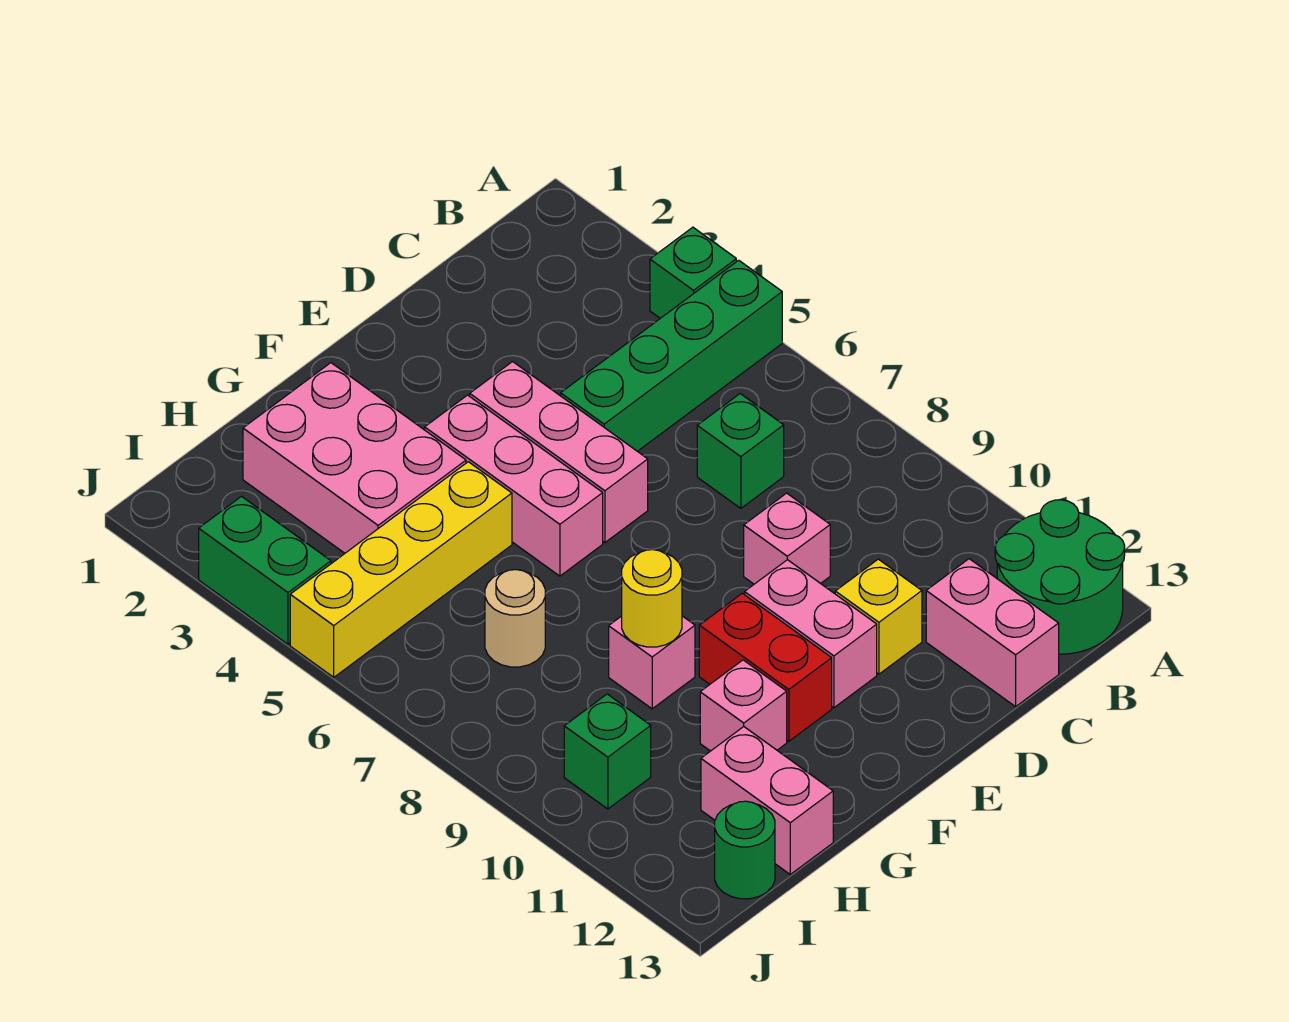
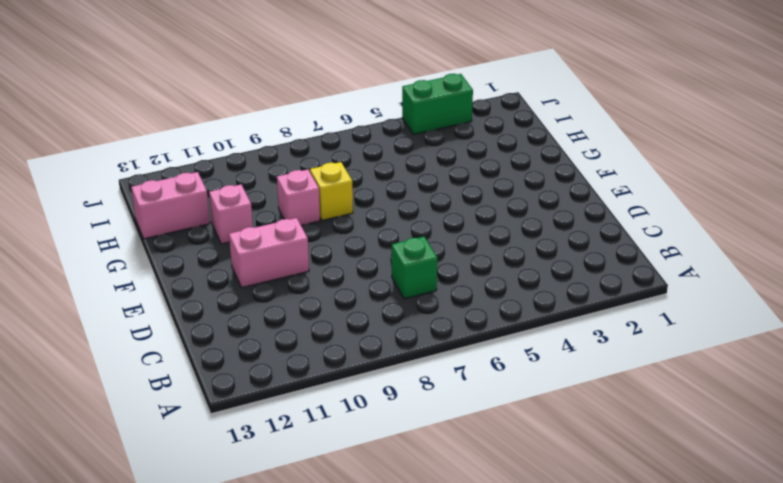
yellow 1x1 brick [310,162,353,220] -> yellow 1x1 brick moved to [835,559,922,674]
none -> green 1x1 brick [650,227,736,318]
none -> green 1x4 brick [561,260,782,451]
none -> green 2x2 round brick [995,500,1125,654]

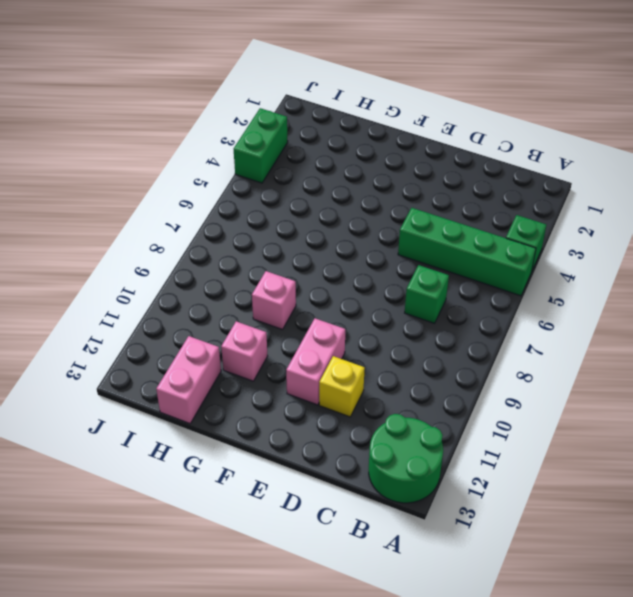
none -> pink 1x2 brick [926,559,1059,707]
none -> pink 1x1 brick [744,493,830,584]
none -> pink 1x3 brick [470,362,648,542]

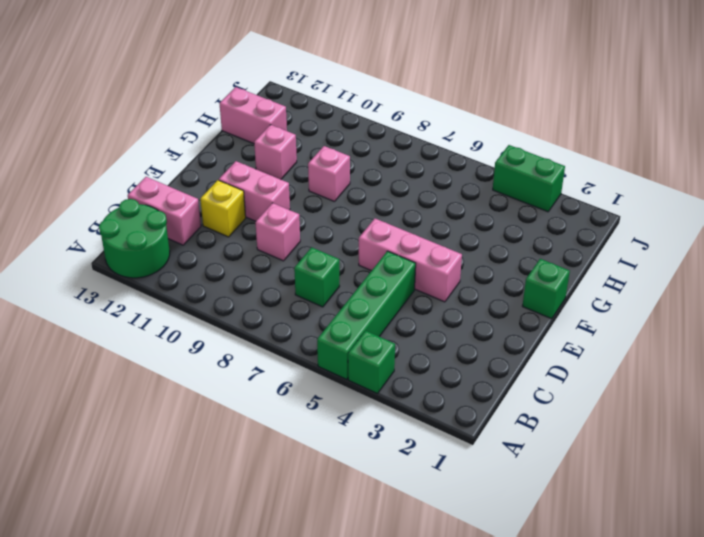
green 1x1 brick [523,259,570,319] -> green 1x1 brick moved to [564,694,651,809]
none -> pink 1x3 brick [425,395,603,576]
none -> red 1x2 brick [699,593,832,741]
none -> pink 2x3 brick [243,363,466,553]

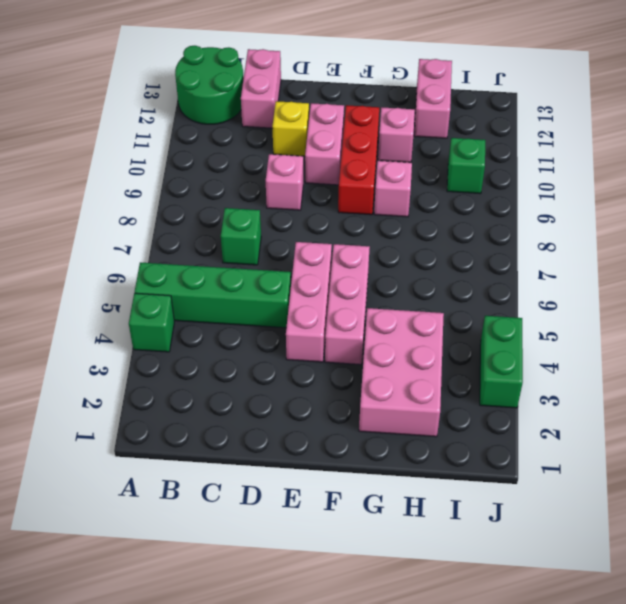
red 1x3 brick [338,105,379,215] -> red 1x2 brick [699,593,832,741]
none -> yellow 1x4 brick [290,462,512,677]
none -> tan 1x1 round brick [485,570,545,667]
none -> green 1x1 round brick [715,801,775,899]

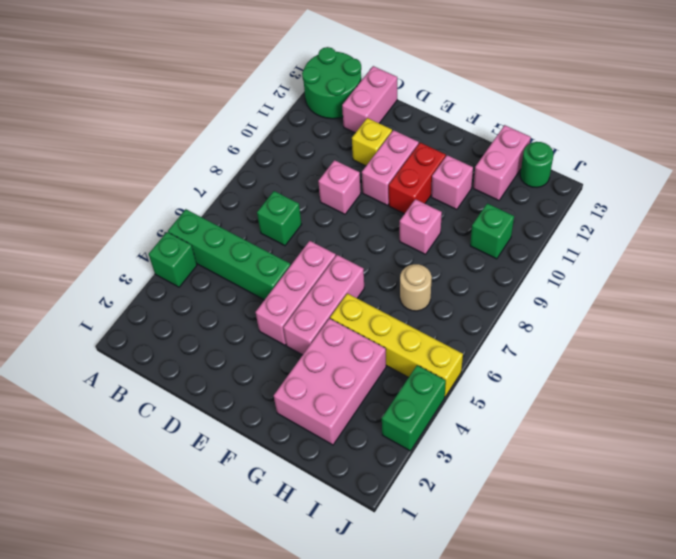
none -> yellow 1x1 round brick [622,550,682,647]

